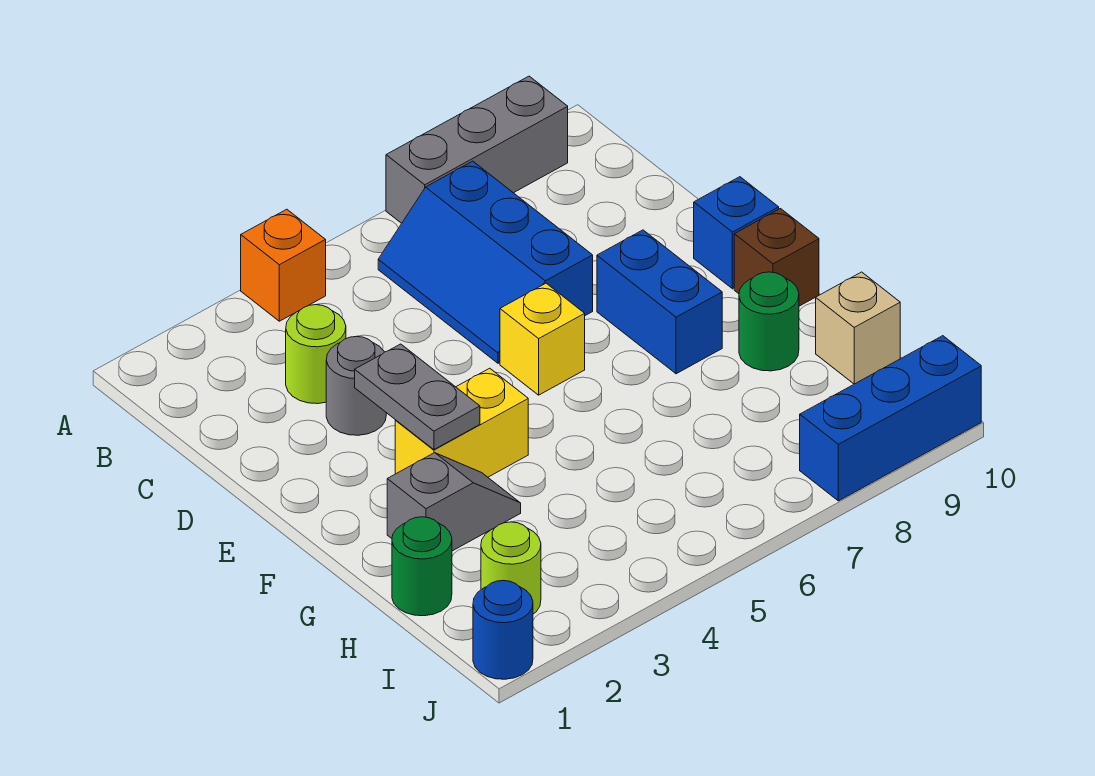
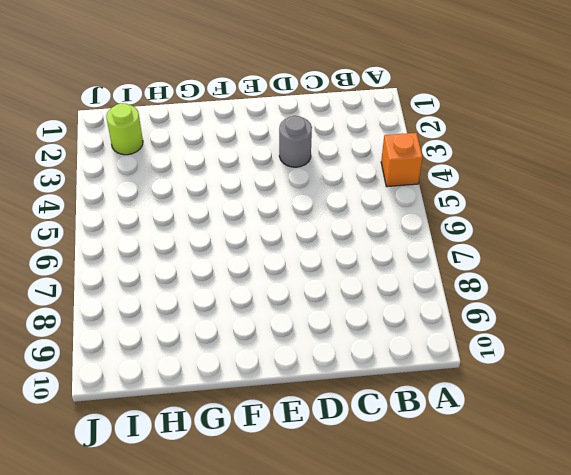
none -> grey 1x3 brick [386,76,568,223]
none -> blue 2x3 slope [378,161,593,363]
none -> lime 1x1 round brick [286,305,346,404]

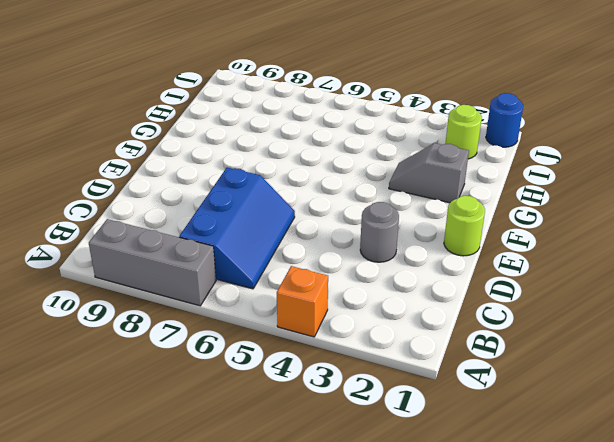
lime 1x1 round brick [444,196,485,256] -> lime 1x1 round brick moved to [286,305,346,404]
none -> yellow 1x1 brick [500,283,585,395]
none -> blue 1x2 brick [597,230,722,374]
none -> blue 1x1 brick [694,177,779,289]

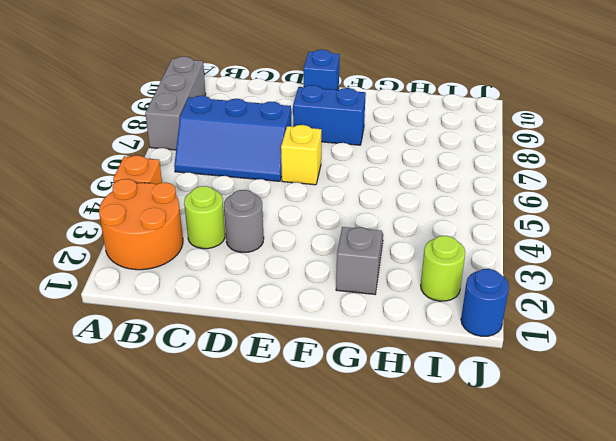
orange 2x2 round brick [99,179,183,270] -> none
none -> yellow 1x2 brick [395,368,528,477]
none -> brown 1x1 brick [734,209,819,306]
none -> green 1x1 round brick [739,272,799,371]

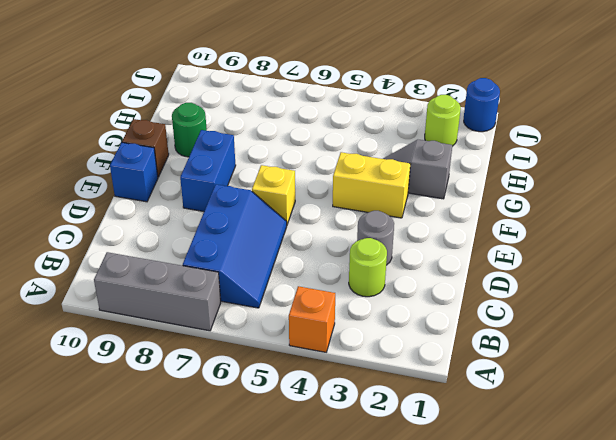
none -> green 1x1 round brick [392,517,452,616]
none -> tan 1x1 brick [816,272,900,384]
none -> blue 1x3 brick [800,336,981,501]

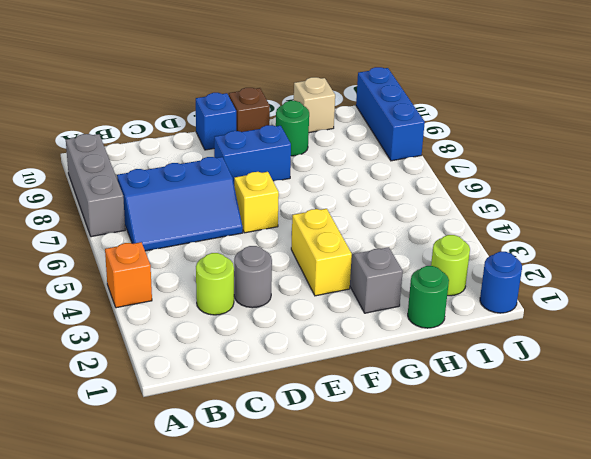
none -> grey 1x2 plate [355,344,480,450]

